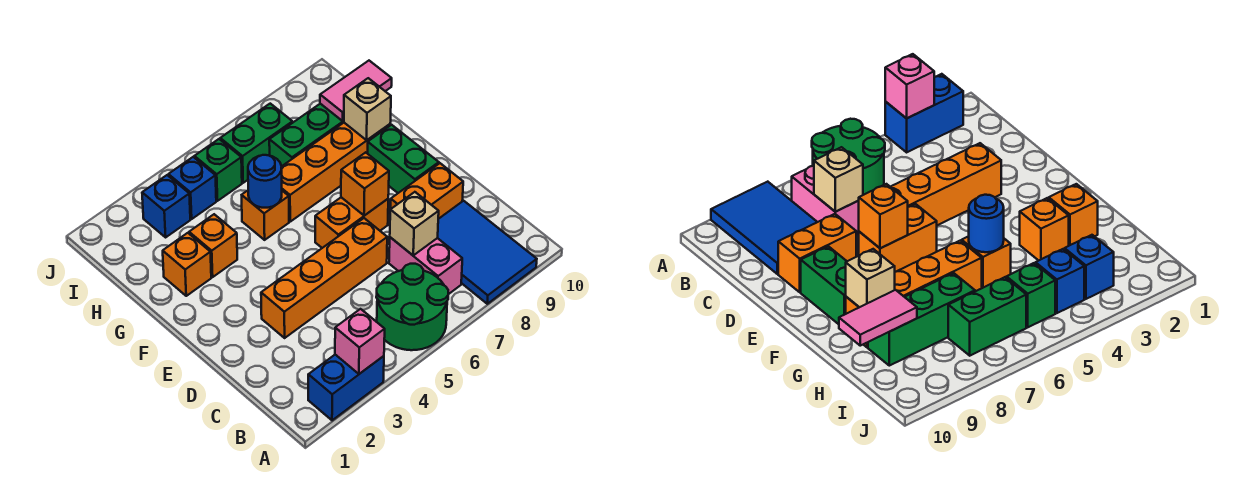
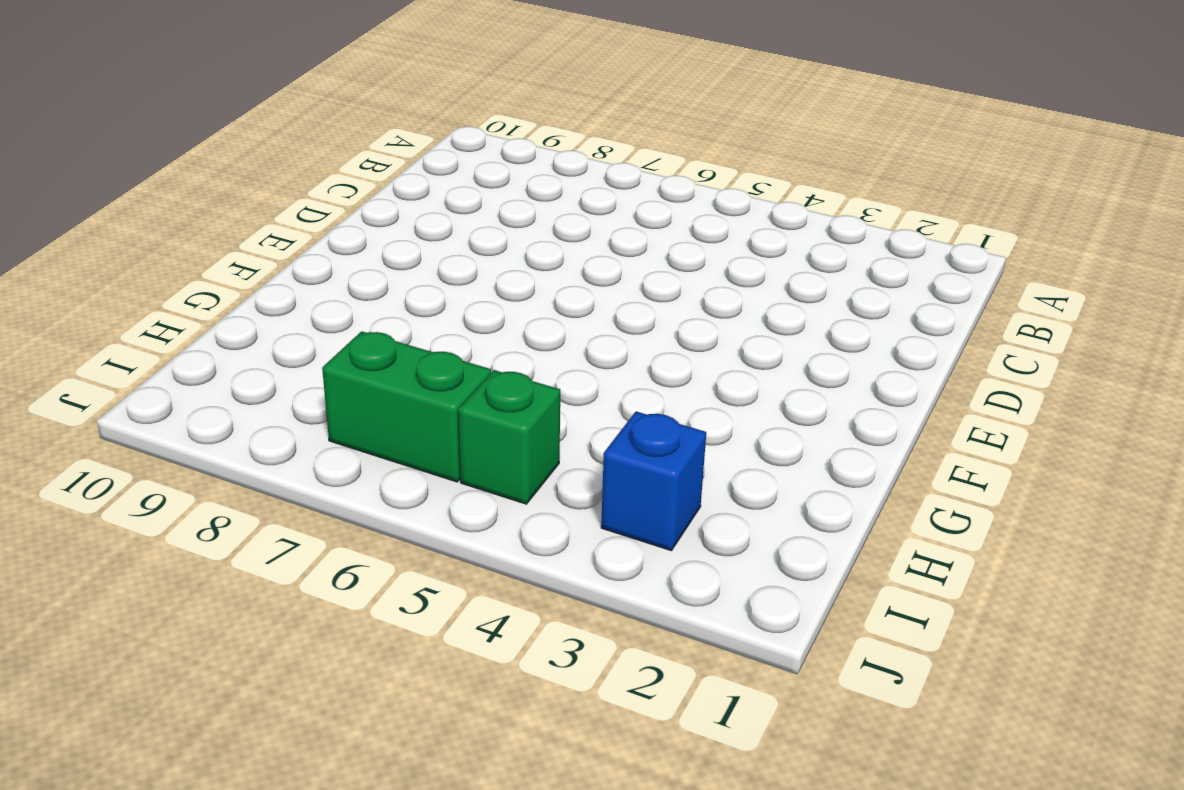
none -> blue 1x2 brick [308,355,384,420]
none -> green 2x2 round brick [376,264,448,350]
none -> blue 2x3 tile [438,201,537,304]

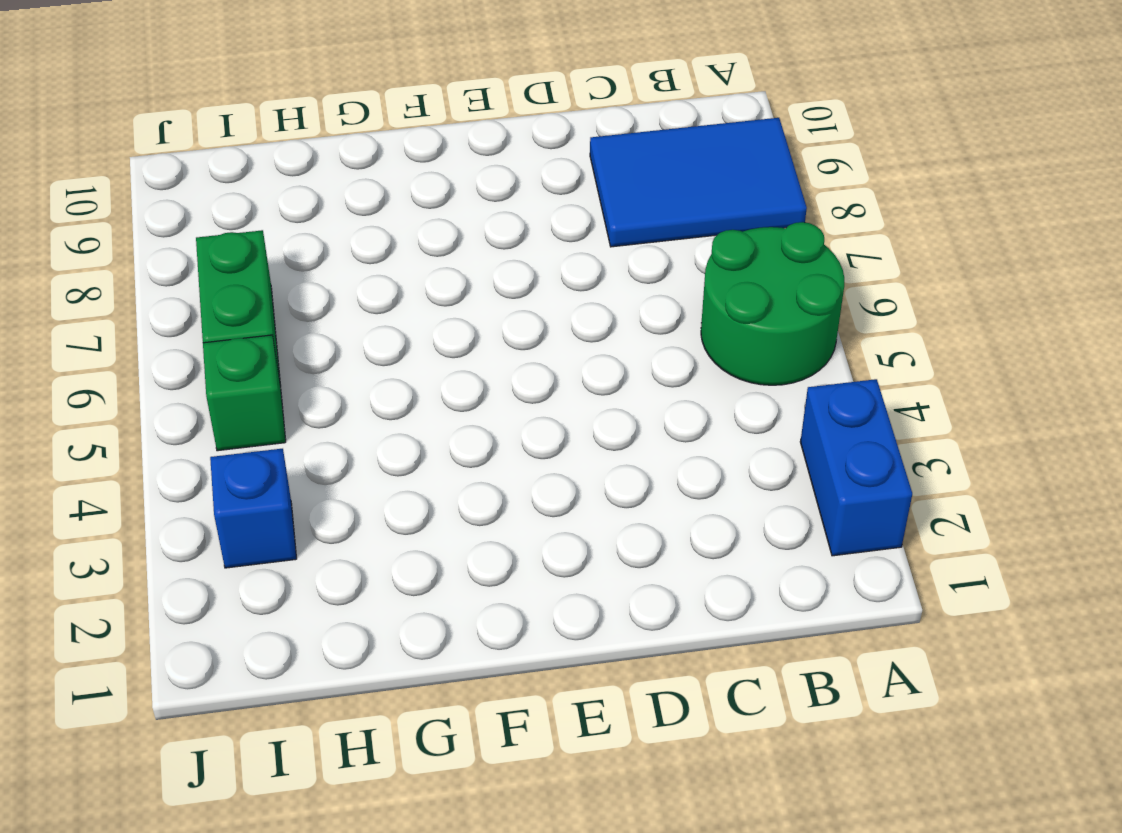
none -> pink 1x2 brick [389,237,462,294]
none -> orange 1x4 brick [261,218,387,338]
none -> orange 1x2 brick [391,163,463,219]

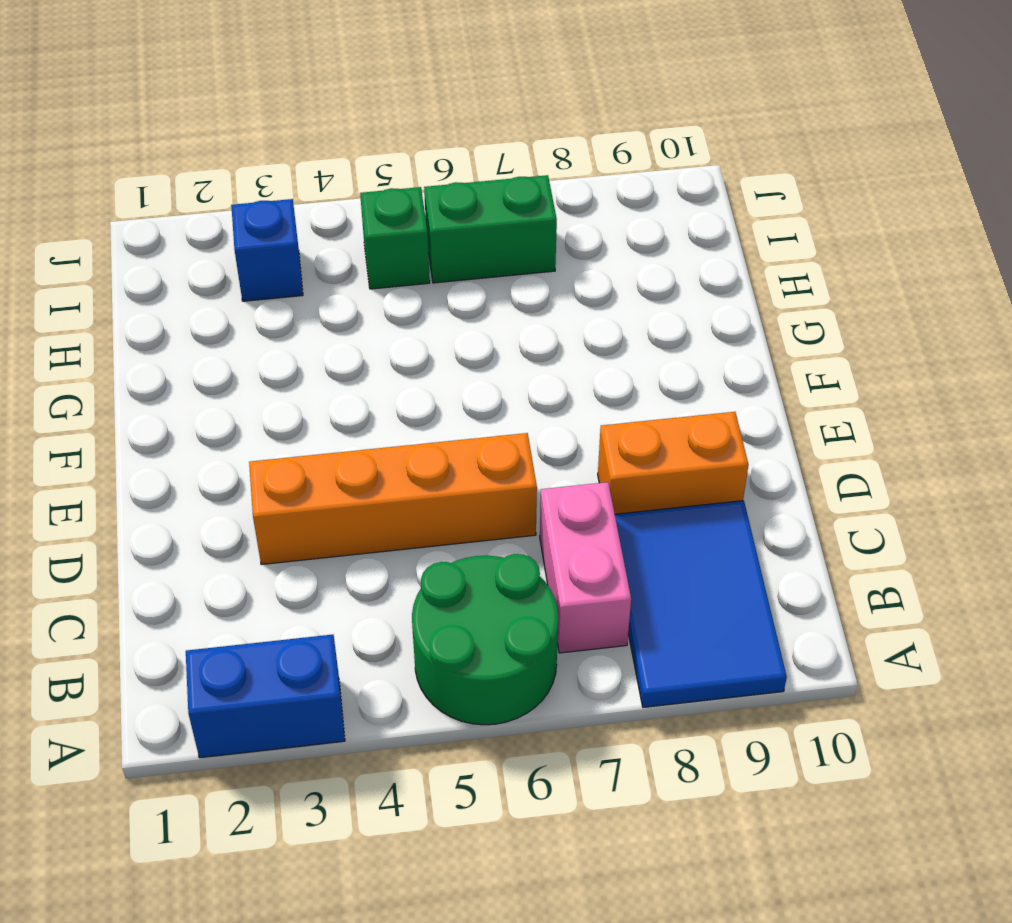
none -> orange 1x2 brick [315,197,388,248]
none -> green 1x2 brick [368,125,439,193]
none -> orange 1x1 brick [163,233,211,296]

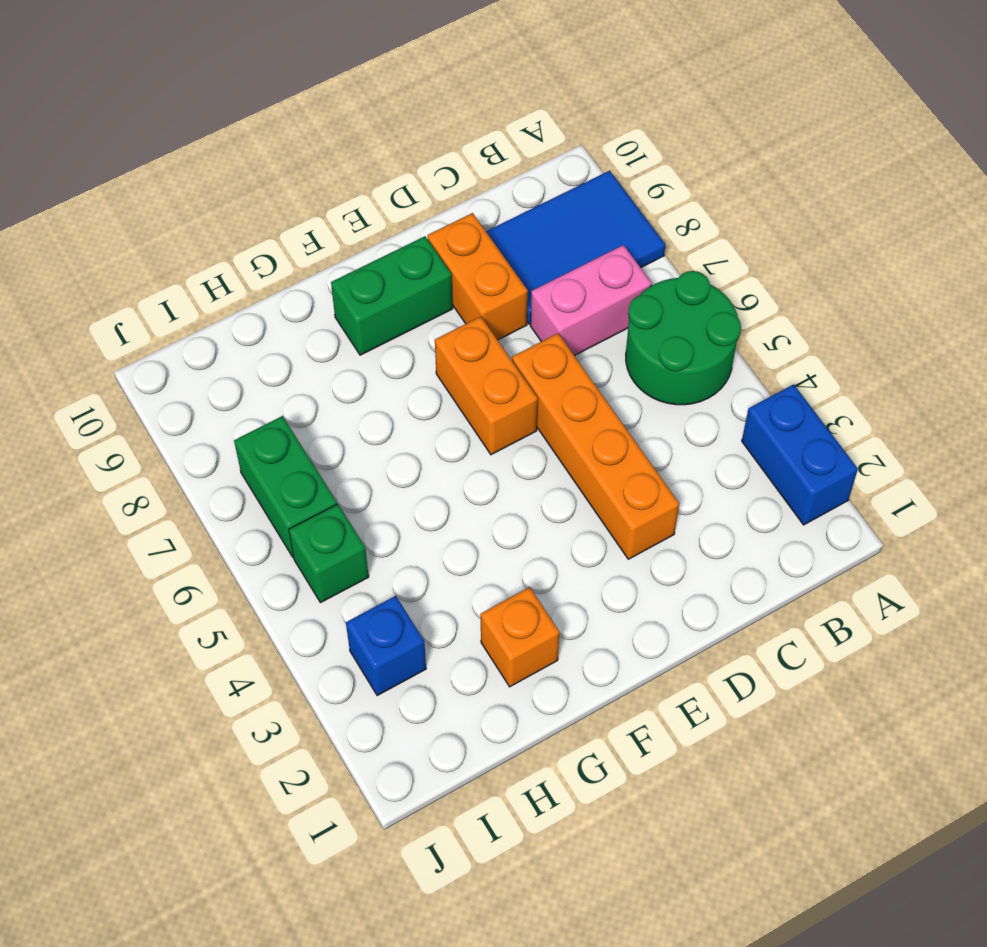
none -> orange 1x1 brick [189,214,237,277]
none -> orange 1x1 brick [242,191,289,240]
none -> orange 1x4 brick [282,123,390,222]

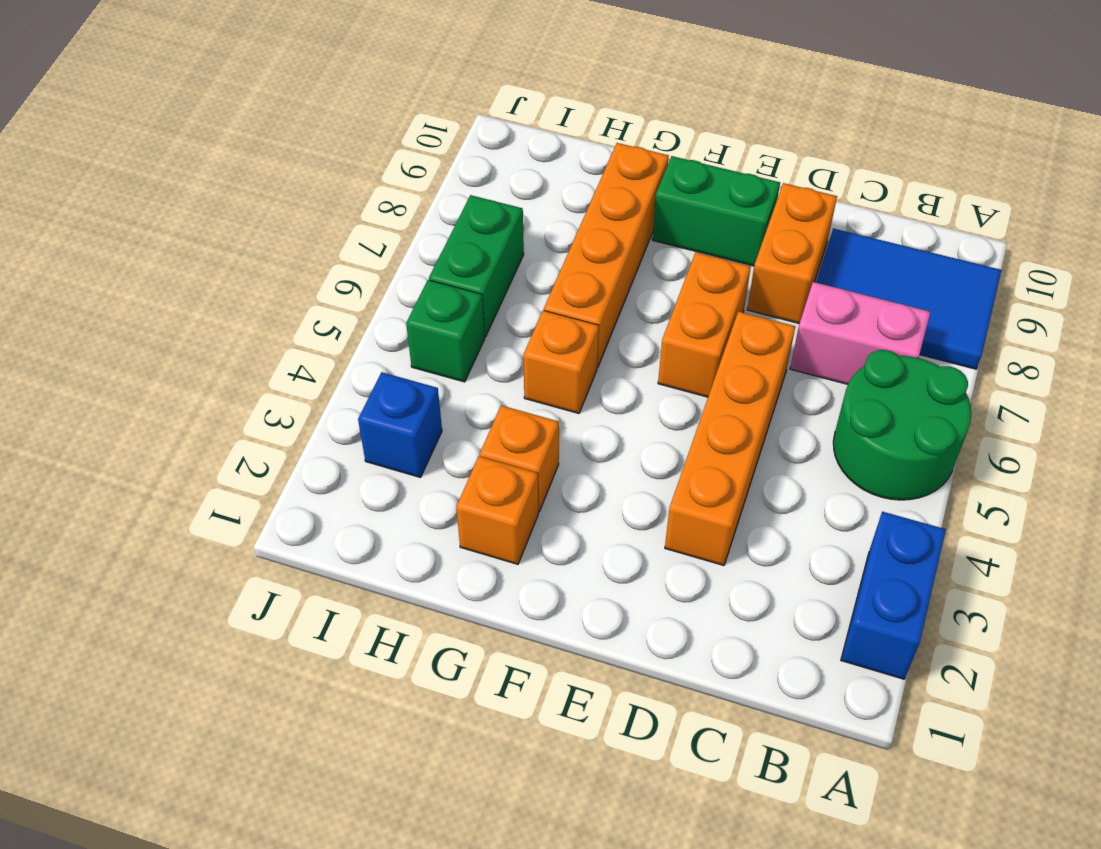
none -> green 1x3 brick [269,104,344,166]
none -> blue 1x1 brick [168,157,216,219]
none -> pink 1x1 brick [335,309,385,374]

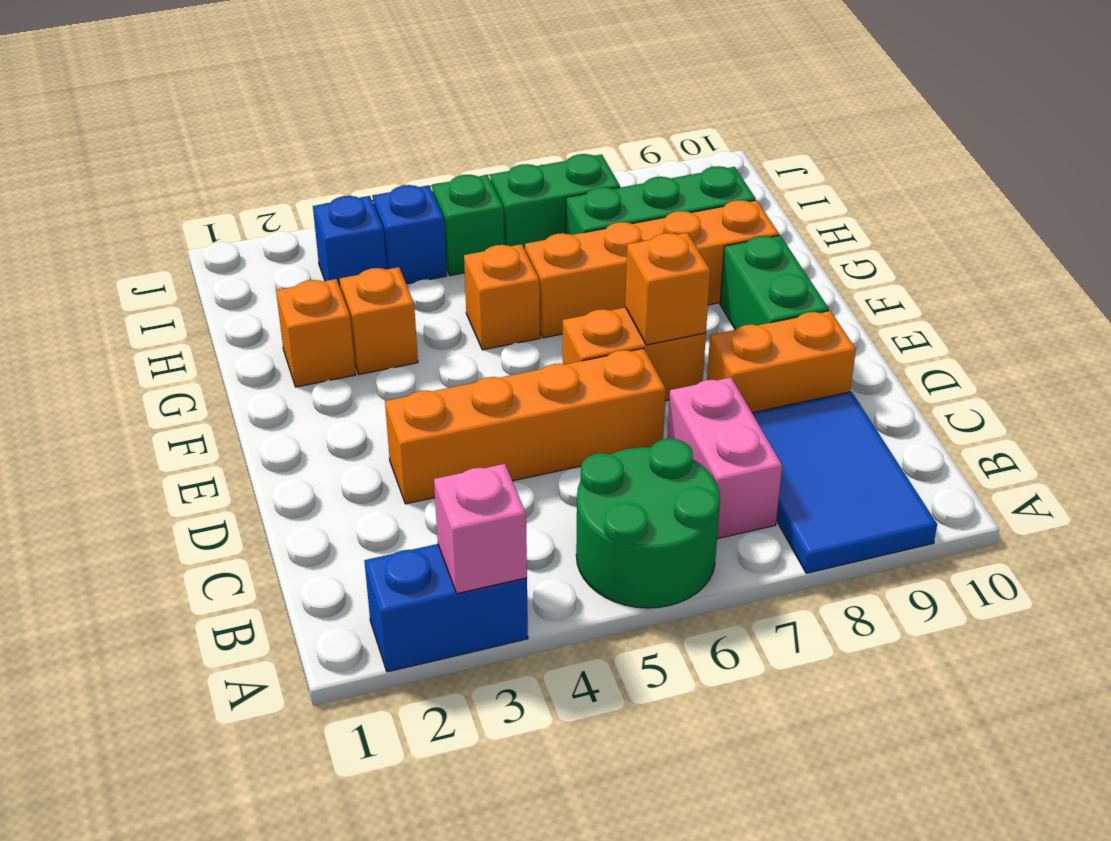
none -> tan 1x1 brick [390,192,439,255]
none -> blue 1x1 round brick [248,155,282,208]
none -> tan 1x1 brick [344,78,391,140]

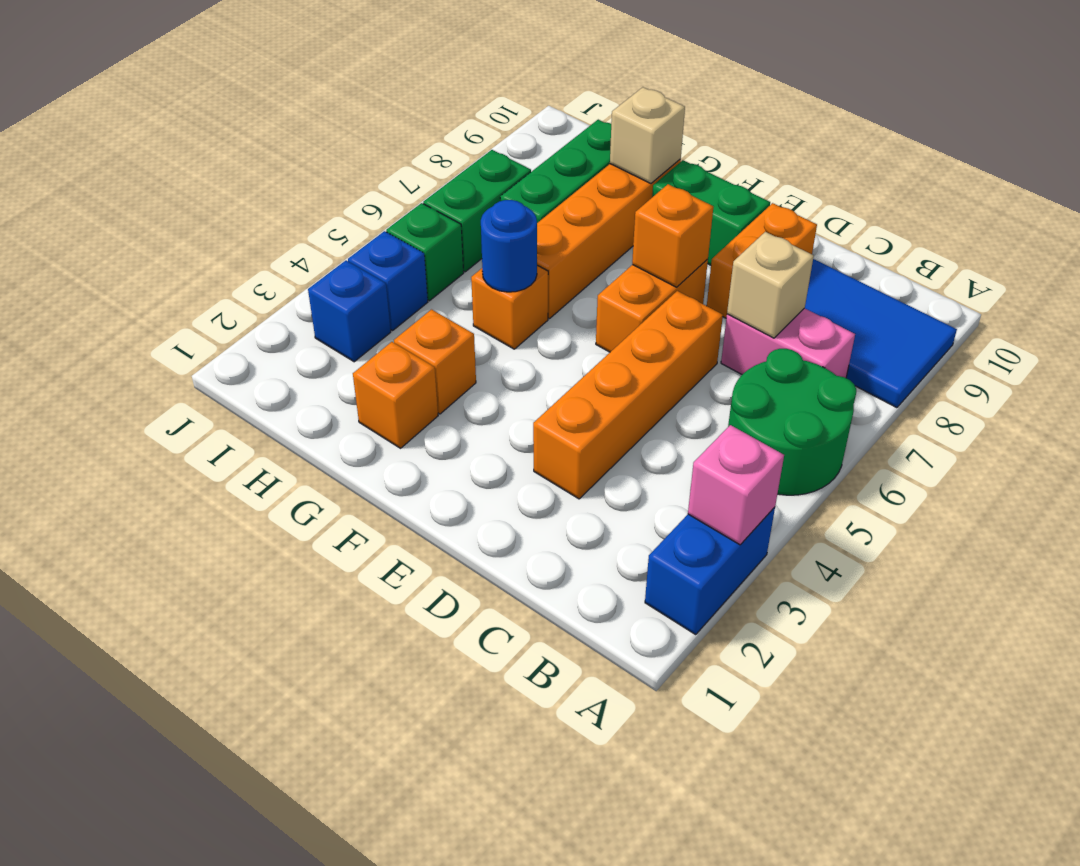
none -> pink 1x2 tile [320,61,392,121]

